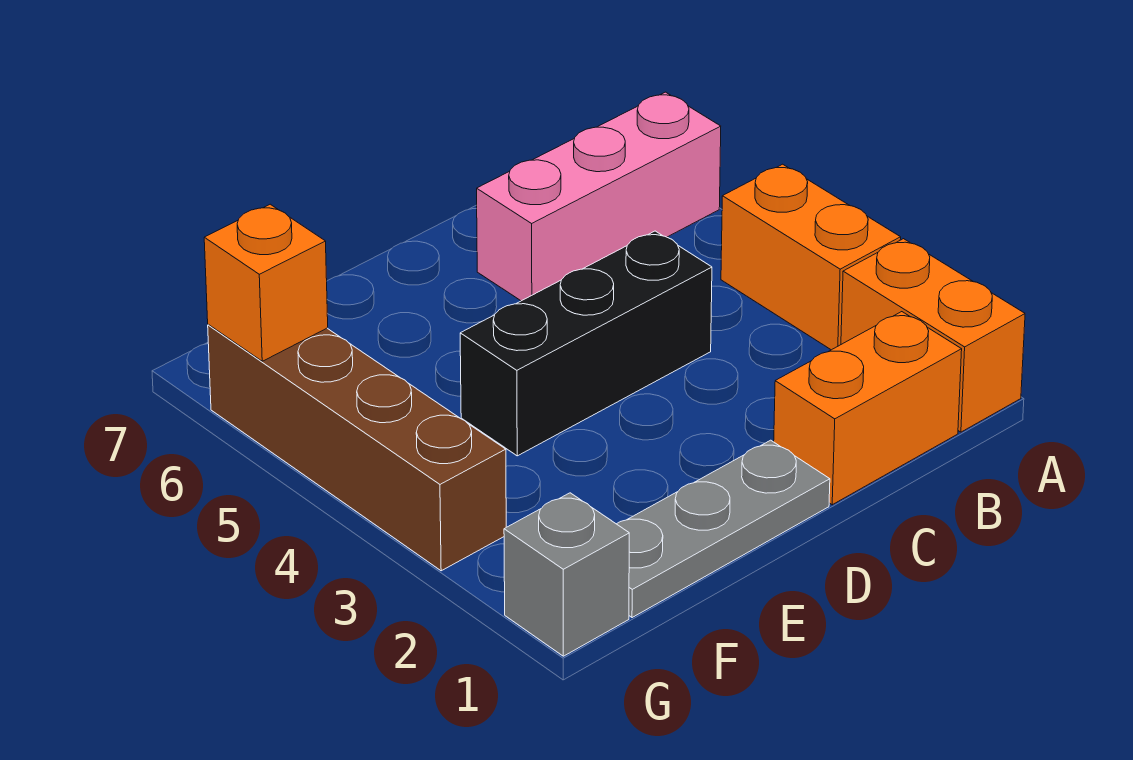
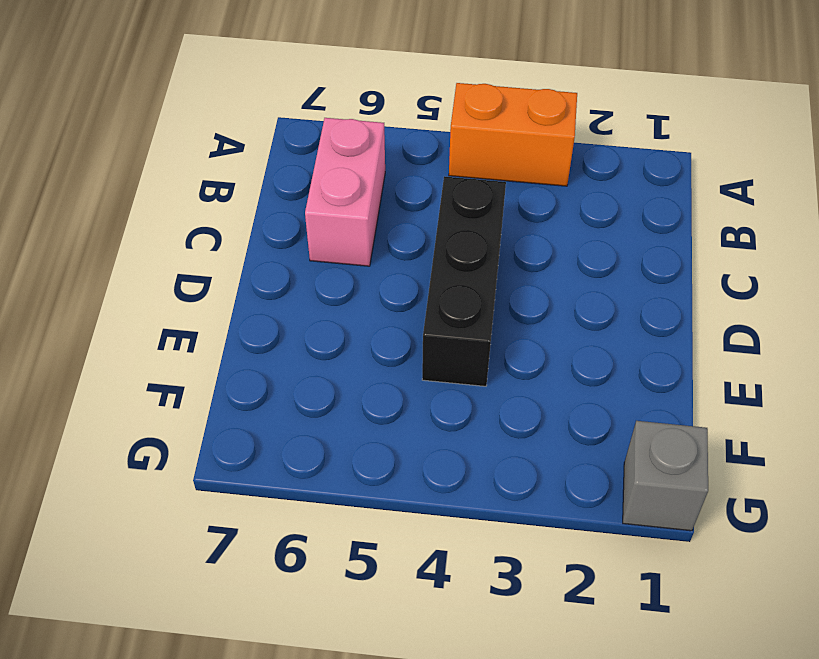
pink 1x2 brick [305,118,385,266] -> pink 1x3 brick [477,92,721,301]
none -> orange 1x2 brick [841,239,1025,432]
none -> orange 1x2 brick [774,312,962,505]

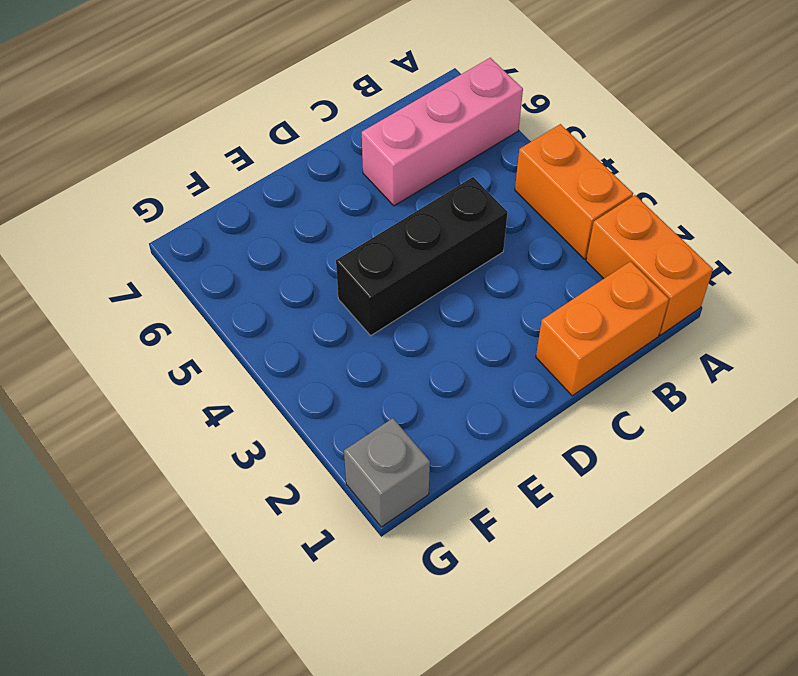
none -> grey 1x3 plate [617,440,830,618]
none -> brown 1x4 brick [208,325,506,571]

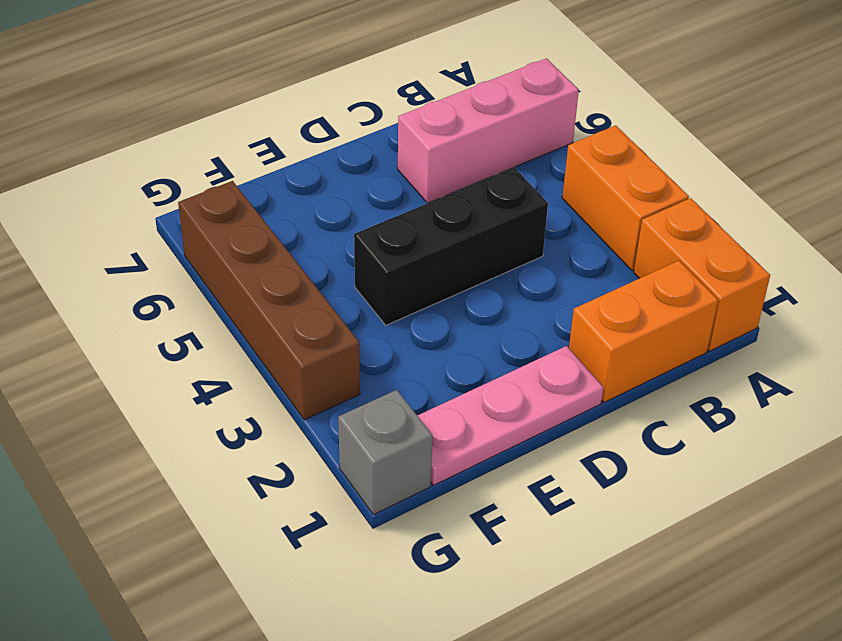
pink 1x3 plate [417,346,604,485] -> grey 1x3 plate [617,440,830,618]
none -> orange 1x1 brick [204,204,328,361]

